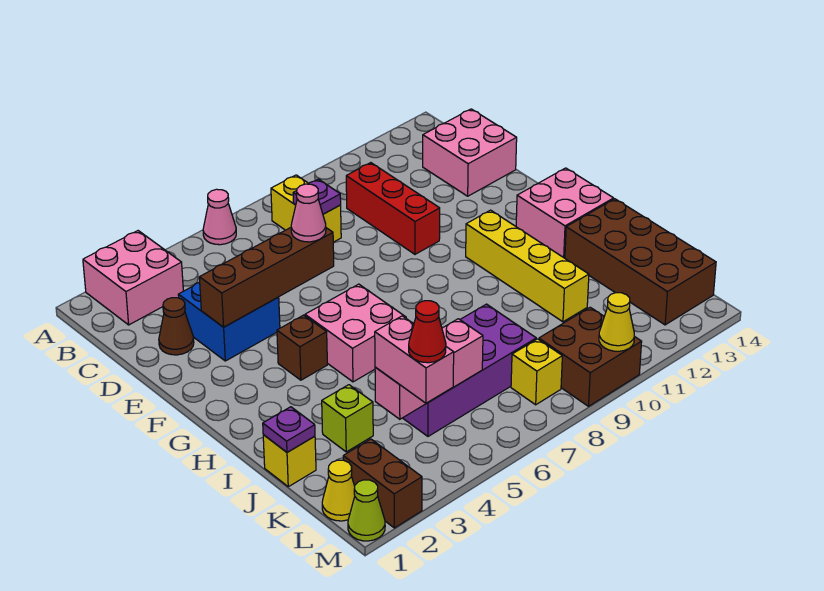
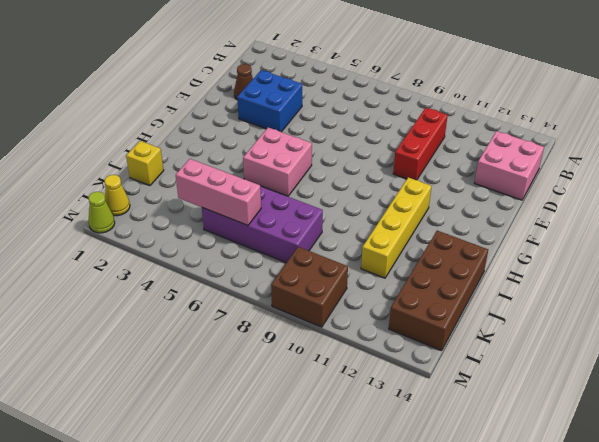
none -> pink 2x2 brick [83,231,183,325]
none -> pink 1x1 cone [203,189,236,245]
none -> yellow 1x2 brick [271,175,341,242]

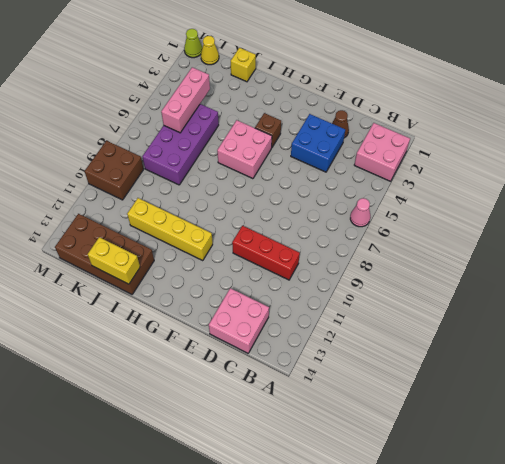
yellow 1x2 brick [88,237,140,284] -> yellow 1x2 brick moved to [271,175,341,242]
none -> pink 2x2 brick [516,168,614,258]
none -> lime 1x1 brick [322,385,373,452]
none -> brown 1x2 brick [343,439,422,528]

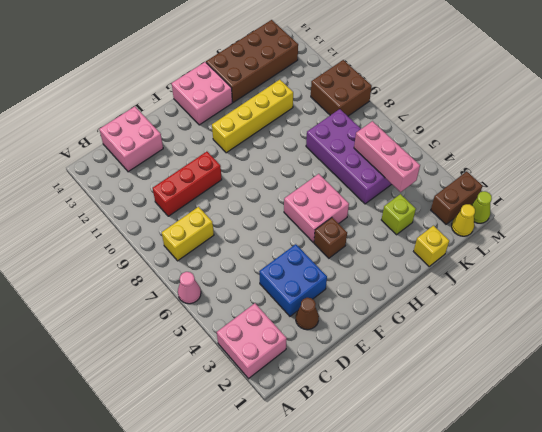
none -> yellow 1x1 brick [511,339,562,405]
none -> purple 1x1 plate [293,179,341,214]
none -> brown 1x4 brick [199,228,334,327]

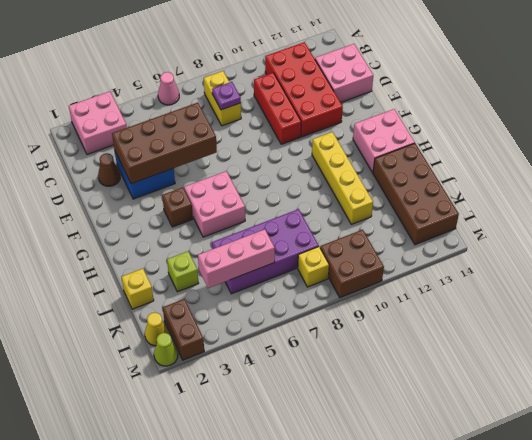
red 2x4 brick [265,42,343,137] -> none
brown 2x4 brick [112,103,217,184] -> brown 1x4 brick [199,228,334,327]
none -> purple 1x1 plate [263,407,315,452]
none -> yellow 1x1 cone [599,293,634,351]
none -> pink 1x1 cone [291,184,326,242]

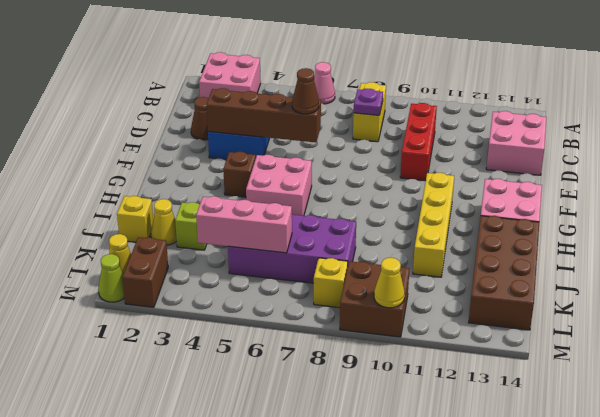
brown 1x1 cone [292,68,319,114] -> pink 1x1 cone [291,184,326,242]
yellow 1x1 cone [151,199,177,245] -> none
none -> purple 1x1 plate [263,407,315,452]
none -> pink 1x2 brick [375,316,454,403]
none -> red 1x1 cone [409,301,446,363]

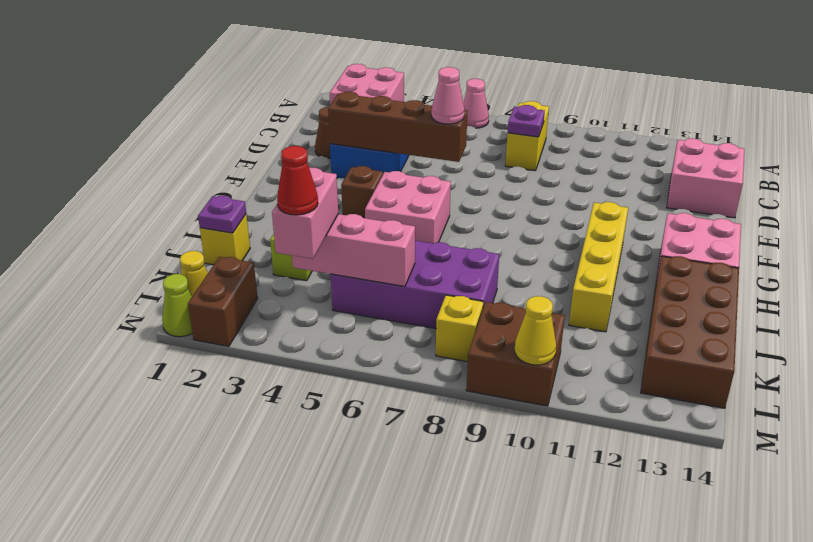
none -> red 1x3 brick [346,163,440,254]

